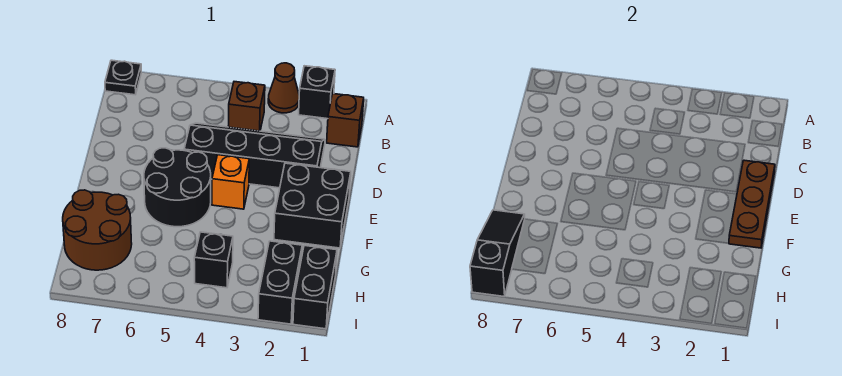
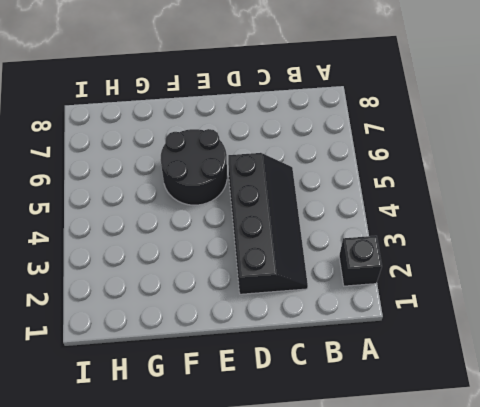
none -> brown 1x1 cone [268,63,299,113]
none -> black 1x1 plate [105,60,141,95]
none -> brown 1x1 brick [327,94,364,147]

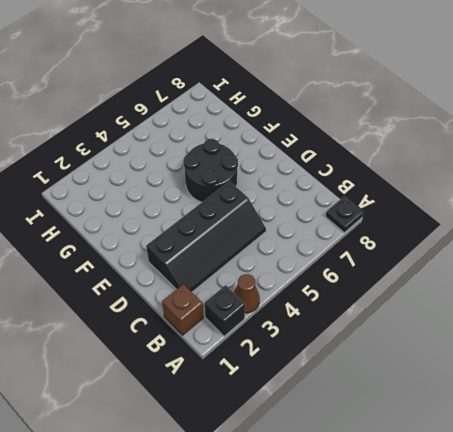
none -> brown 1x1 brick [228,82,265,131]
none -> black 2x2 brick [274,163,351,248]
none -> orange 1x1 brick [212,155,249,209]

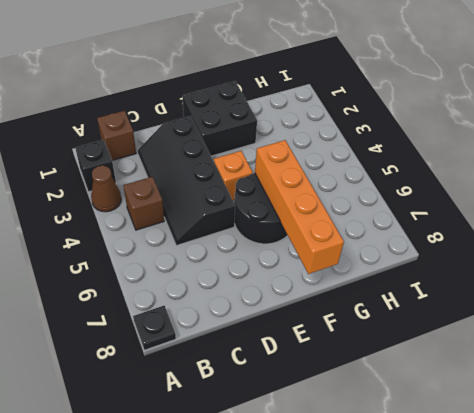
orange 1x4 brick [255,140,344,274] -> none
none -> brown 2x2 round brick [63,190,132,270]
none -> black 1x2 brick [293,245,337,329]
none -> black 1x2 brick [258,241,302,324]

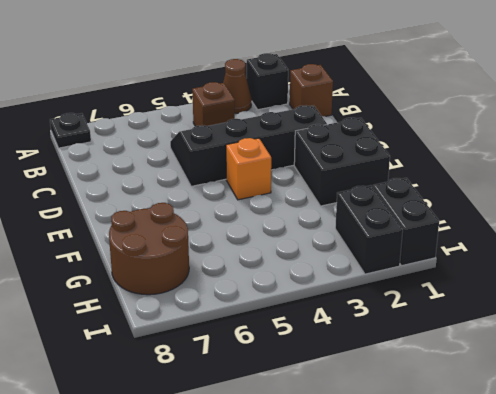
none -> black 2x2 round brick [144,148,211,227]
none -> black 1x1 brick [194,232,233,288]
none -> brown 1x3 plate [729,160,775,248]

